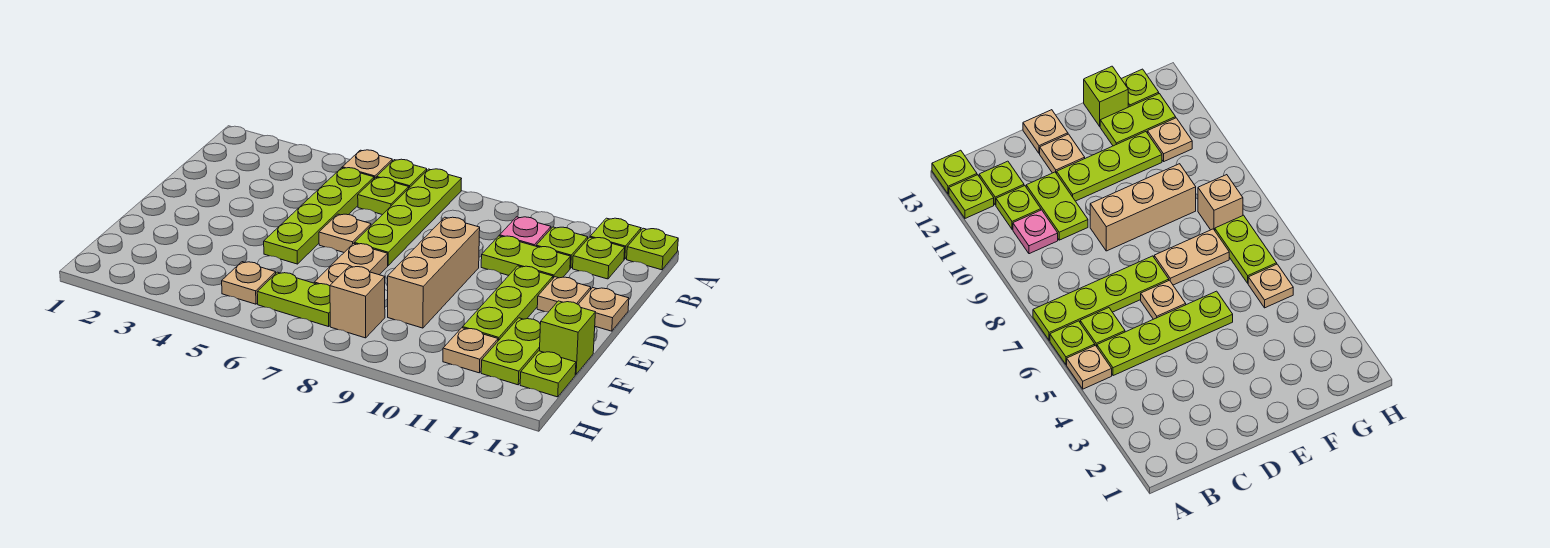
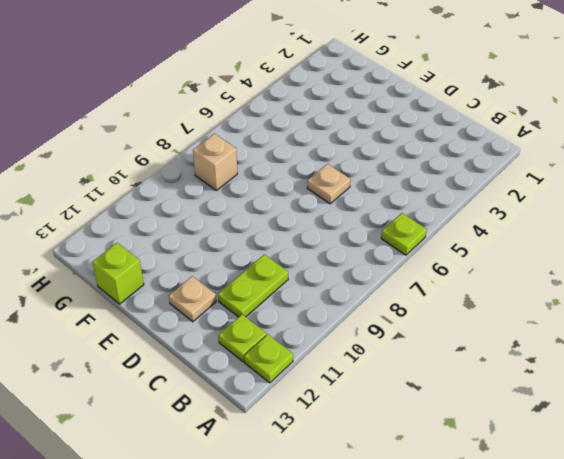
none -> tan 1x1 plate [342,150,392,179]
none -> lime 1x4 plate [354,169,461,265]
none -> lime 1x1 plate [627,228,678,270]

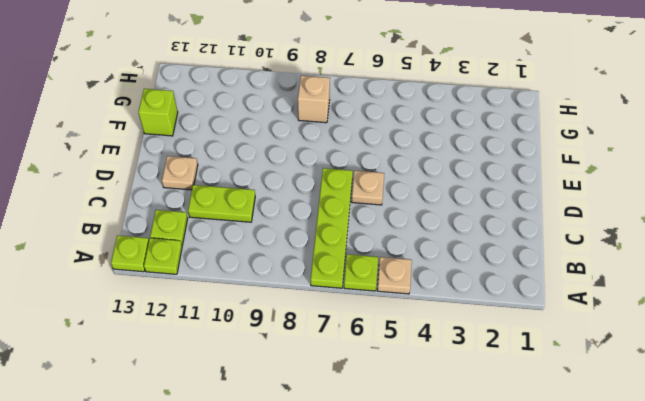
none -> lime 1x4 plate [264,168,374,264]
none -> lime 1x1 plate [358,177,409,215]
none -> pink 1x1 plate [500,217,551,246]

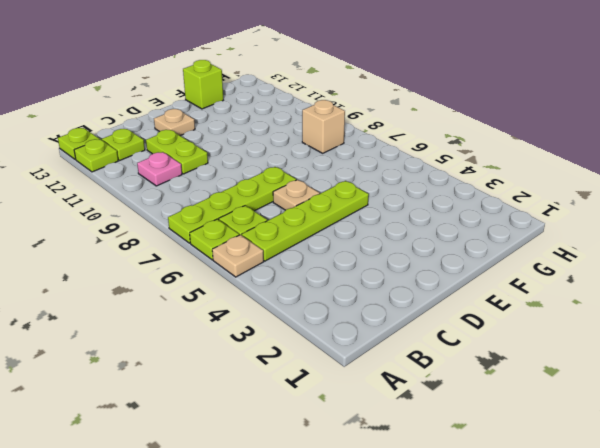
none -> lime 1x1 plate [536,227,588,268]
none -> tan 1x3 brick [388,217,480,328]
none -> lime 1x3 plate [463,266,553,341]

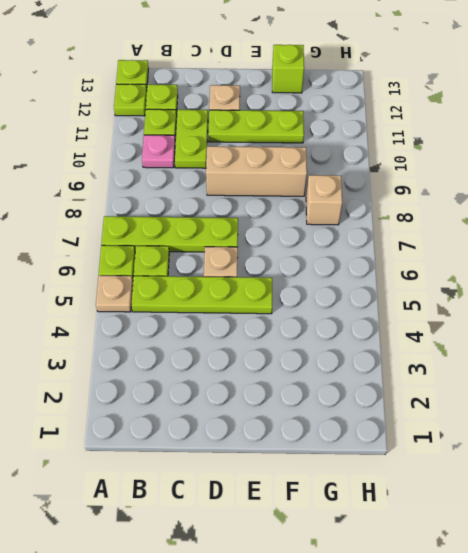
none -> tan 1x1 plate [578,288,629,331]
none -> tan 1x2 plate [314,243,388,286]
none -> lime 1x2 plate [481,318,540,385]

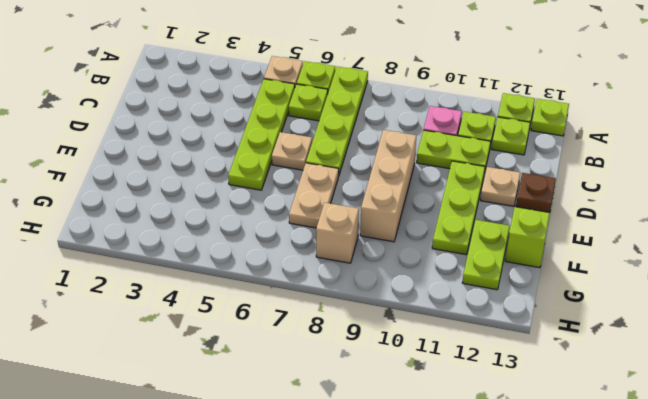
brown 1x1 plate [516,173,556,213] -> tan 1x1 plate [578,288,629,331]
none -> tan 1x1 plate [222,262,276,304]
none -> lime 1x2 plate [257,272,330,327]
none -> tan 1x1 plate [443,328,498,373]

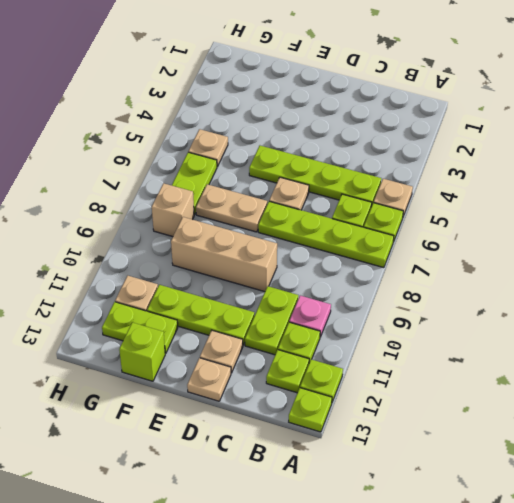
none -> lime 1x1 plate [520,351,576,397]

